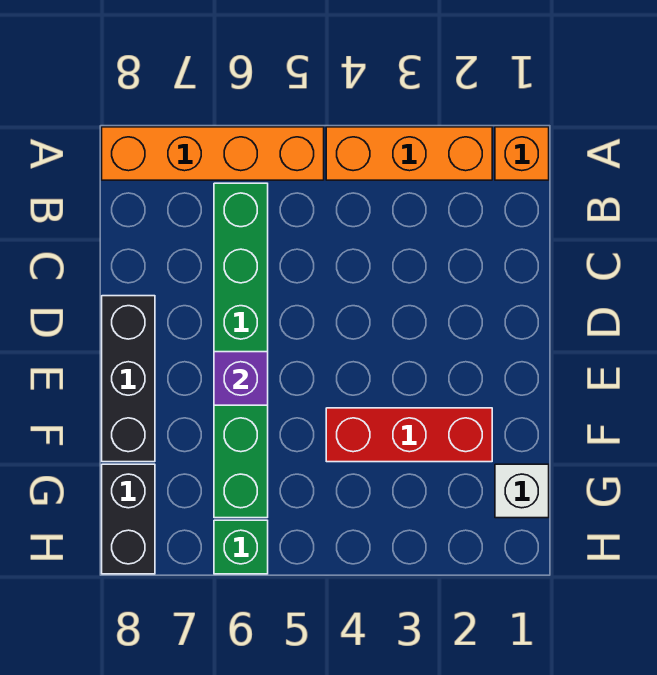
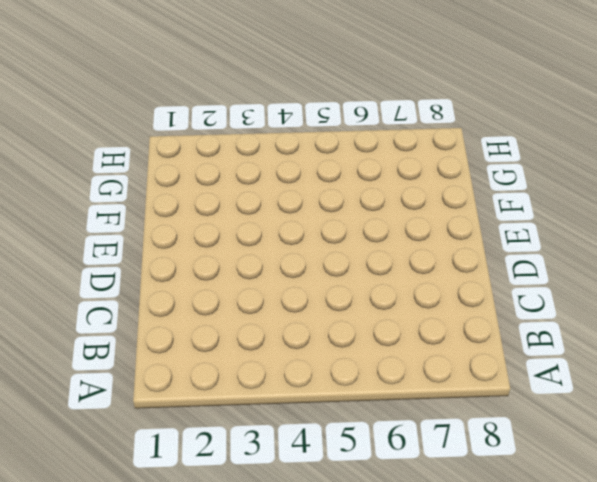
none -> orange 1x1 brick [495,127,549,180]
none -> orange 1x3 brick [326,127,492,180]

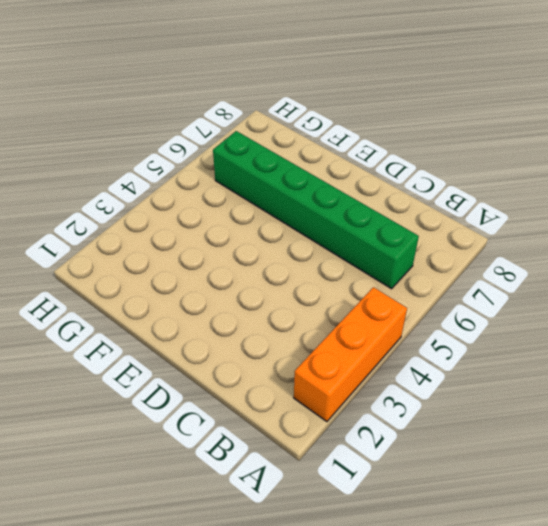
none -> orange 1x1 brick [495,127,549,180]
none -> orange 1x4 brick [102,127,324,180]

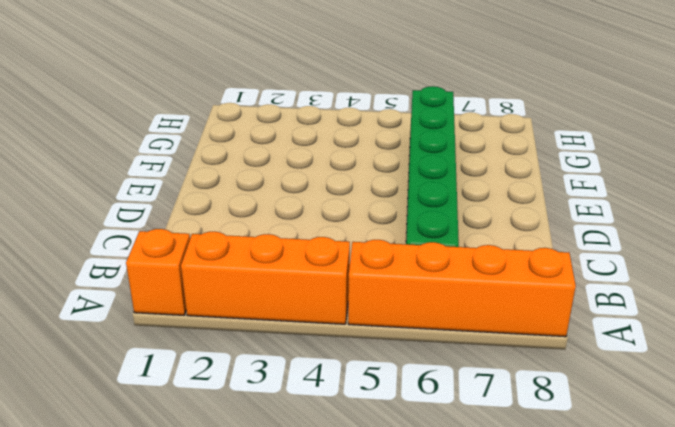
none -> black 1x3 brick [102,296,155,462]
none -> red 1x3 brick [326,408,492,462]

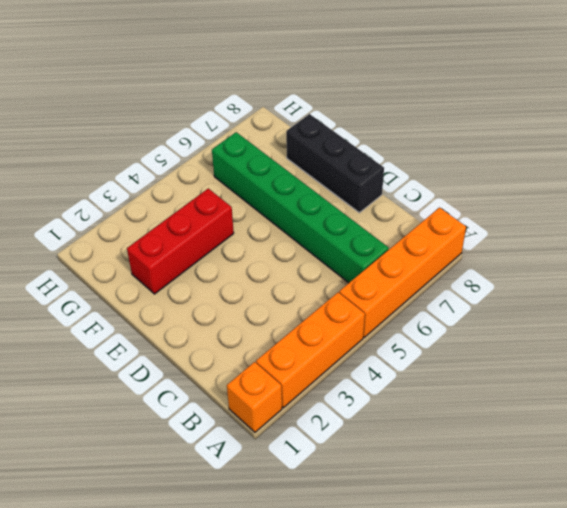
none -> white 1x1 brick [495,464,549,518]
none -> black 1x2 brick [102,464,155,574]

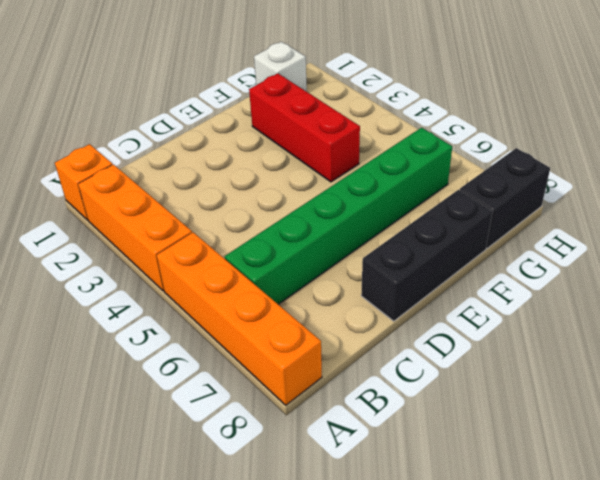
none -> green 1x1 brick [214,520,268,574]
none -> purple 1x1 brick [214,352,268,405]

